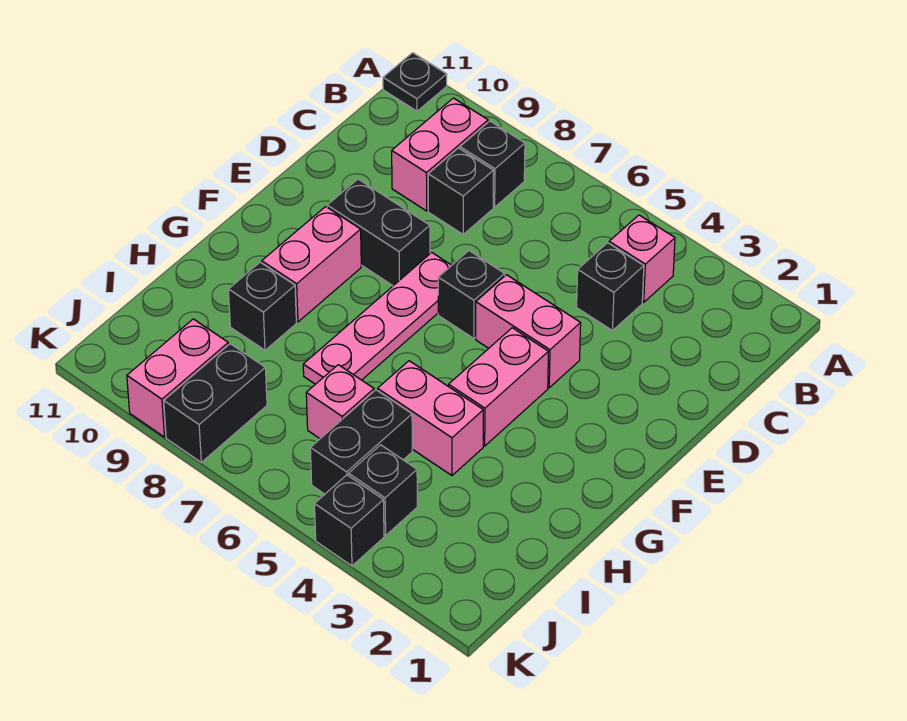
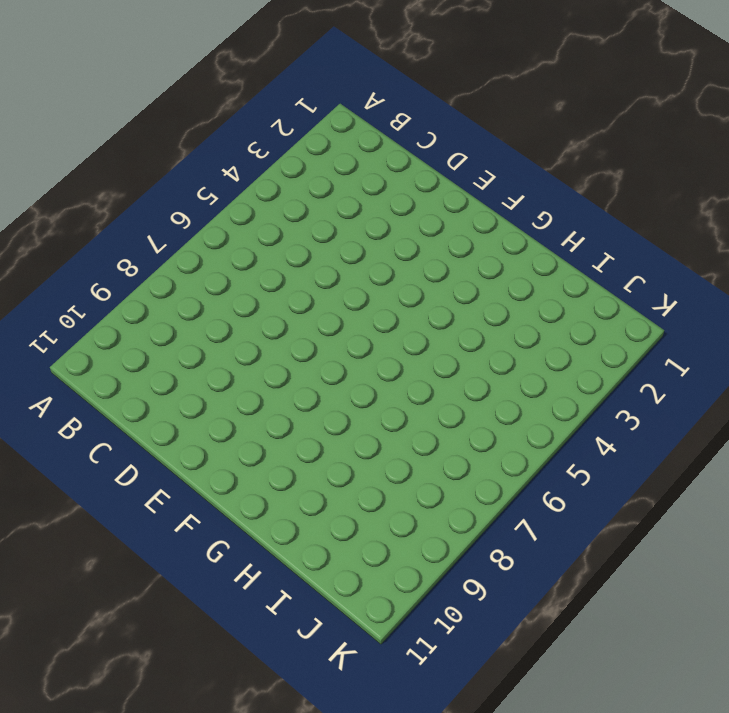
none -> black 1x1 plate [383,53,447,111]
none -> pink 1x1 brick [609,215,675,302]
none -> black 1x1 brick [460,121,525,207]

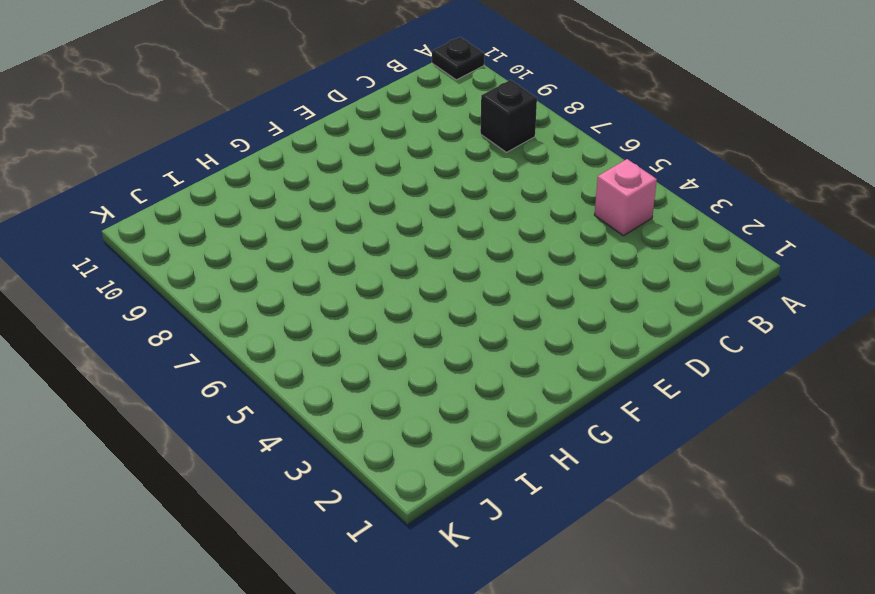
none -> pink 1x2 brick [392,98,488,211]
none -> black 1x1 brick [577,243,644,331]
none -> black 1x1 brick [428,148,494,234]

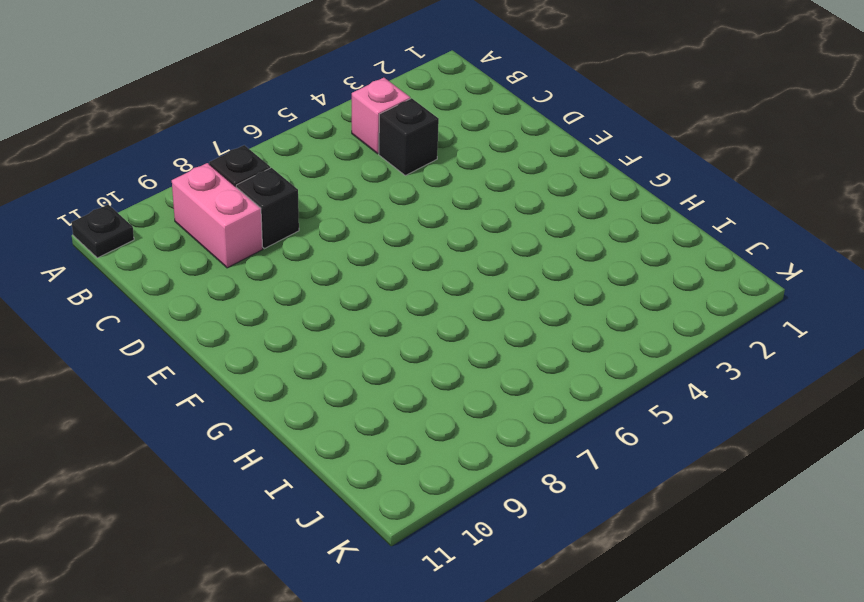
none -> pink 1x2 brick [476,275,581,388]
none -> black 1x1 brick [438,251,505,339]
none -> pink 1x4 plate [303,253,452,384]

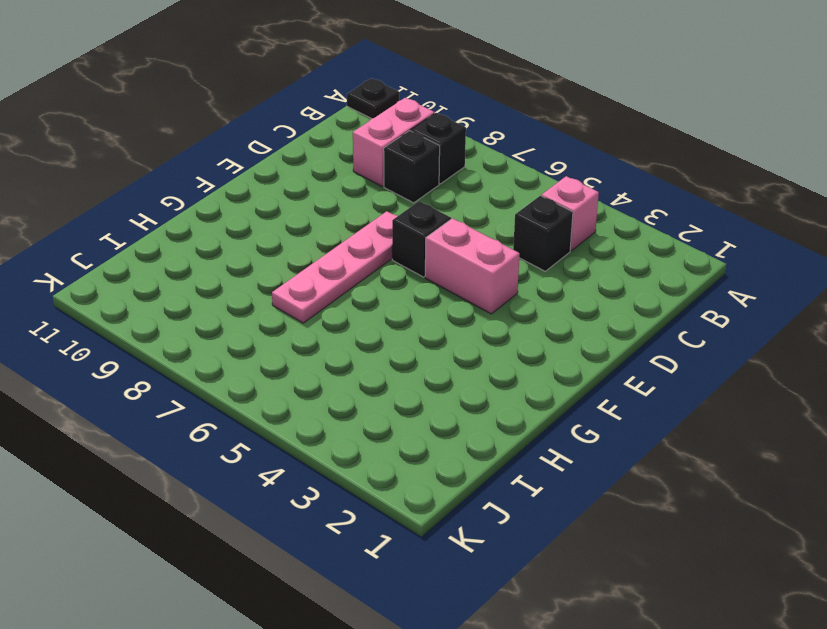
none -> black 1x2 brick [327,179,430,286]
none -> pink 1x2 brick [449,328,548,446]
none -> pink 1x2 brick [262,207,361,322]

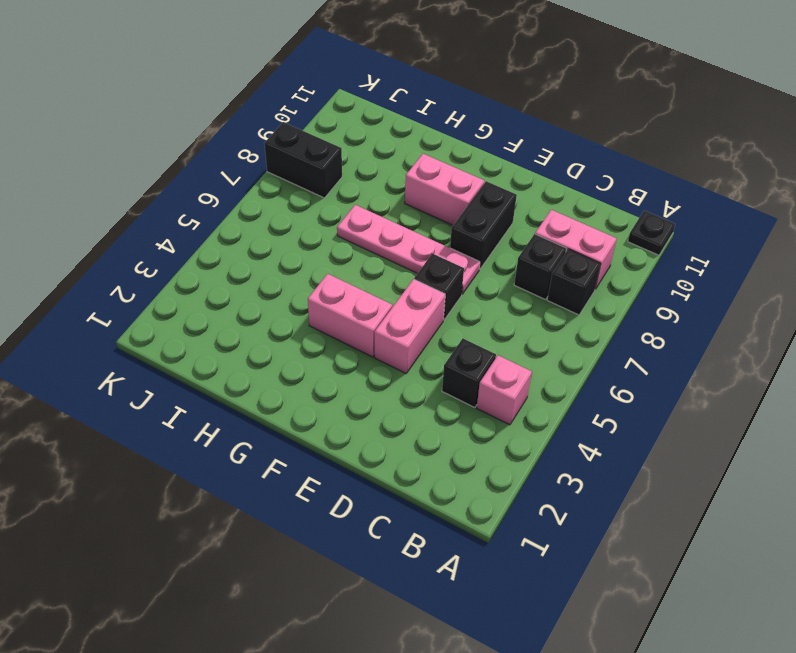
none -> pink 1x2 brick [378,361,483,475]
none -> black 1x1 brick [228,262,296,350]
none -> black 1x2 brick [310,390,412,494]

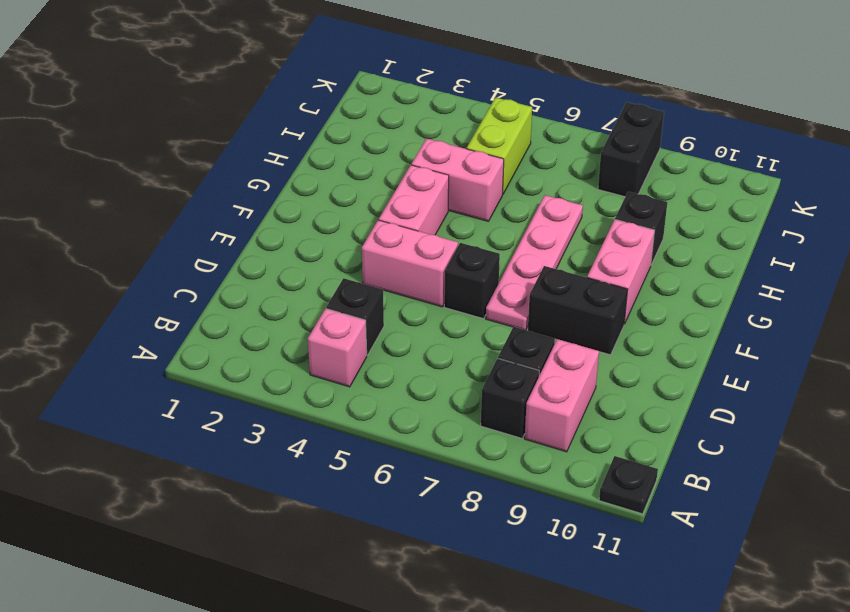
lime 1x2 brick [467,98,532,194] -> black 1x2 brick [310,390,412,494]
none -> pink 1x1 brick [306,365,374,439]
none -> black 1x1 brick [349,445,417,535]
none -> pink 1x2 brick [127,319,228,437]

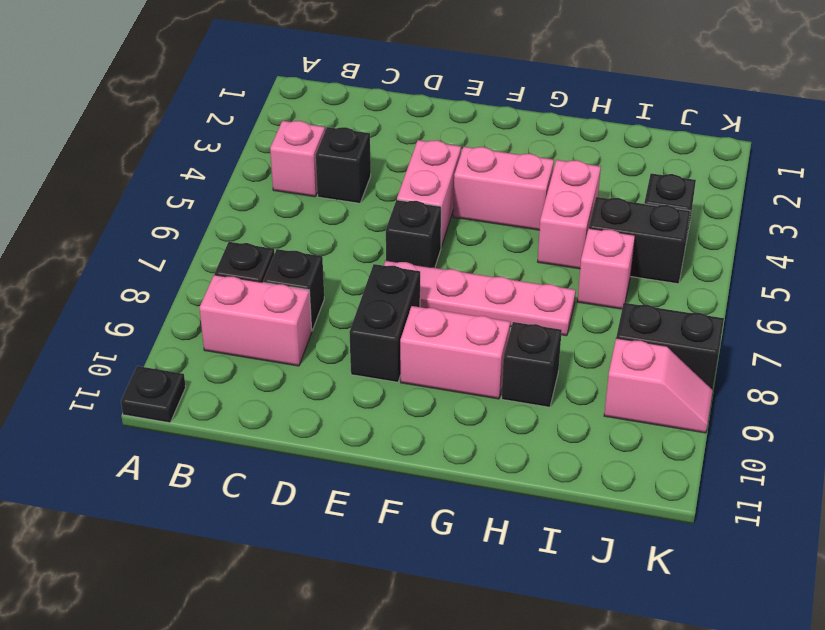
pink 1x2 slope [604,338,713,433] -> pink 1x2 brick [127,319,228,437]
none -> black 1x1 brick [315,475,384,566]

